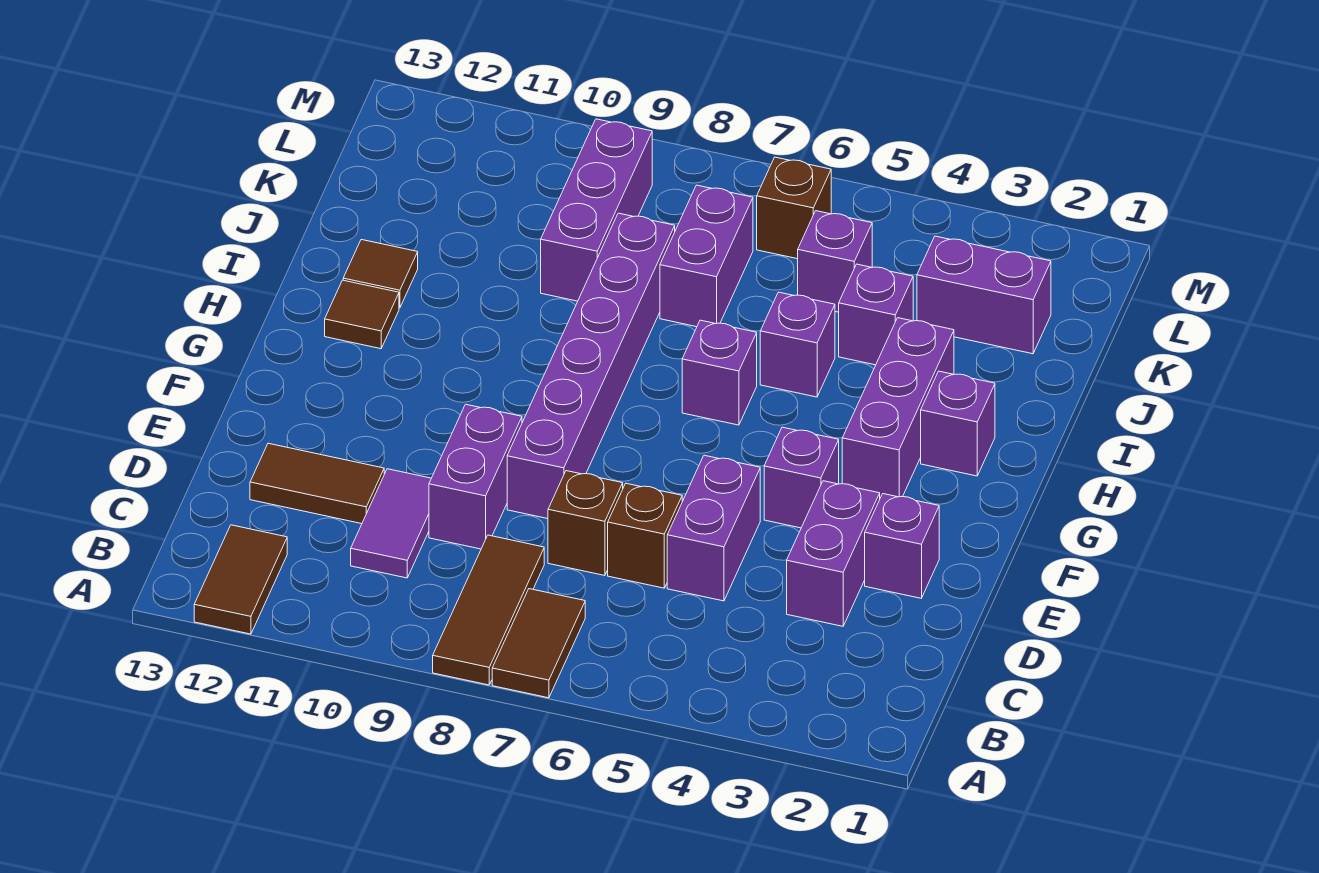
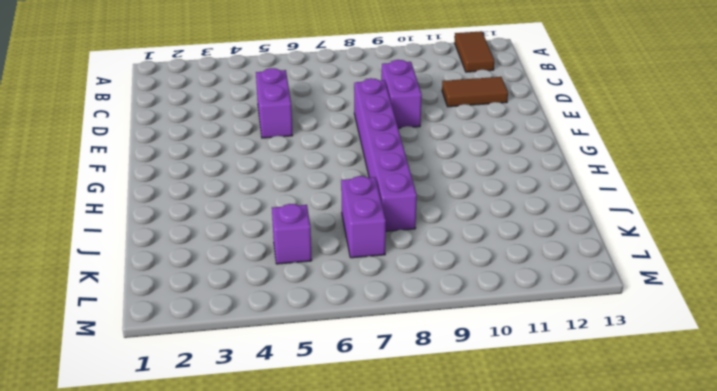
none -> brown 1x2 tile [492,589,585,698]
none -> brown 1x3 tile [433,535,544,685]
none -> purple 1x2 tile [351,469,431,578]

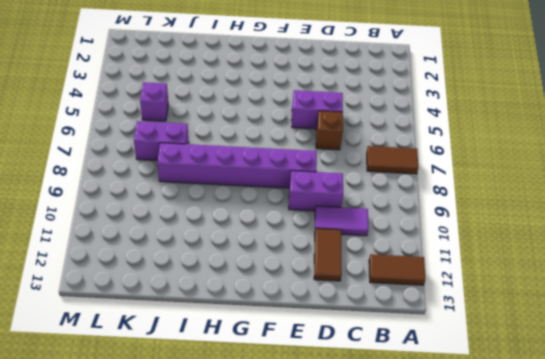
none -> brown 1x3 tile [433,535,544,685]
none -> purple 1x2 brick [787,481,880,626]
none -> brown 1x1 brick [548,471,623,576]

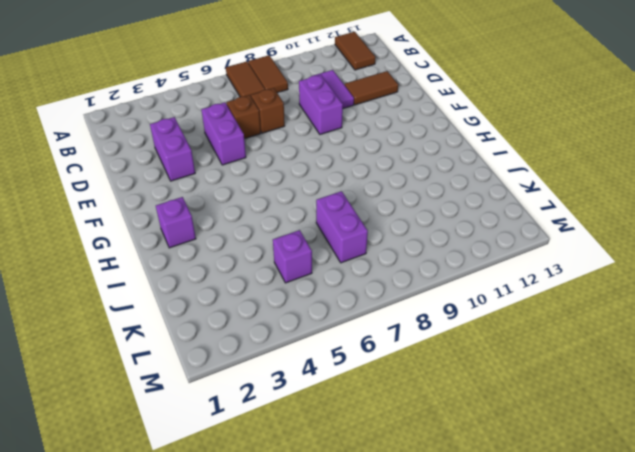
brown 1x2 tile [248,55,288,93] -> brown 1x3 tile [433,535,544,685]
none -> purple 1x1 brick [865,494,939,598]
none -> purple 1x6 brick [507,213,675,519]
none -> purple 1x1 brick [764,427,839,528]

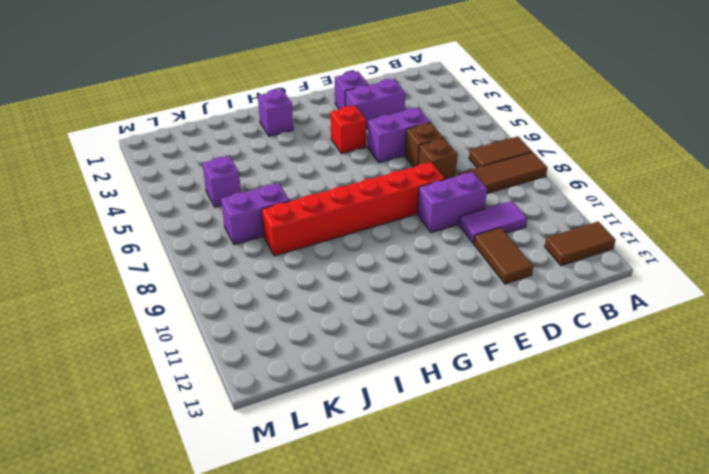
red 1x6 brick [262,162,445,256] -> purple 1x6 brick [507,213,675,519]
red 1x1 brick [330,106,366,154] -> purple 1x1 brick [764,427,839,528]
none -> purple 1x3 brick [842,318,954,498]
none -> purple 1x1 brick [682,320,757,425]
none -> brown 1x1 tile [325,280,399,349]

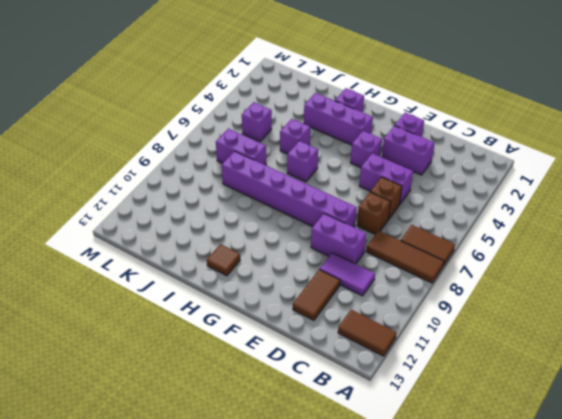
none -> brown 1x1 tile [343,240,418,308]
none -> purple 1x1 brick [839,264,913,365]
none -> purple 1x3 brick [541,119,652,301]

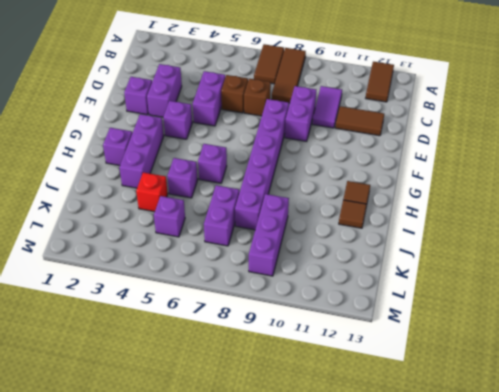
red 1x1 brick [136,172,168,212] -> purple 1x1 brick [839,264,913,365]
none -> purple 1x2 brick [917,236,1051,354]
none -> brown 1x1 brick [757,157,831,259]

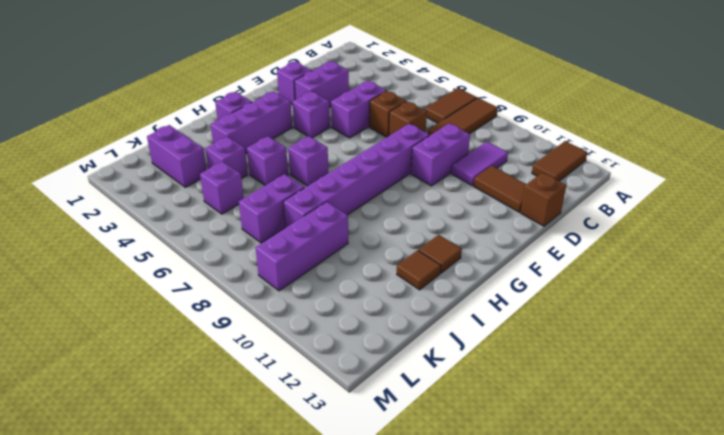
brown 1x1 brick [521,173,566,226] -> brown 1x1 brick moved to [757,157,831,259]

